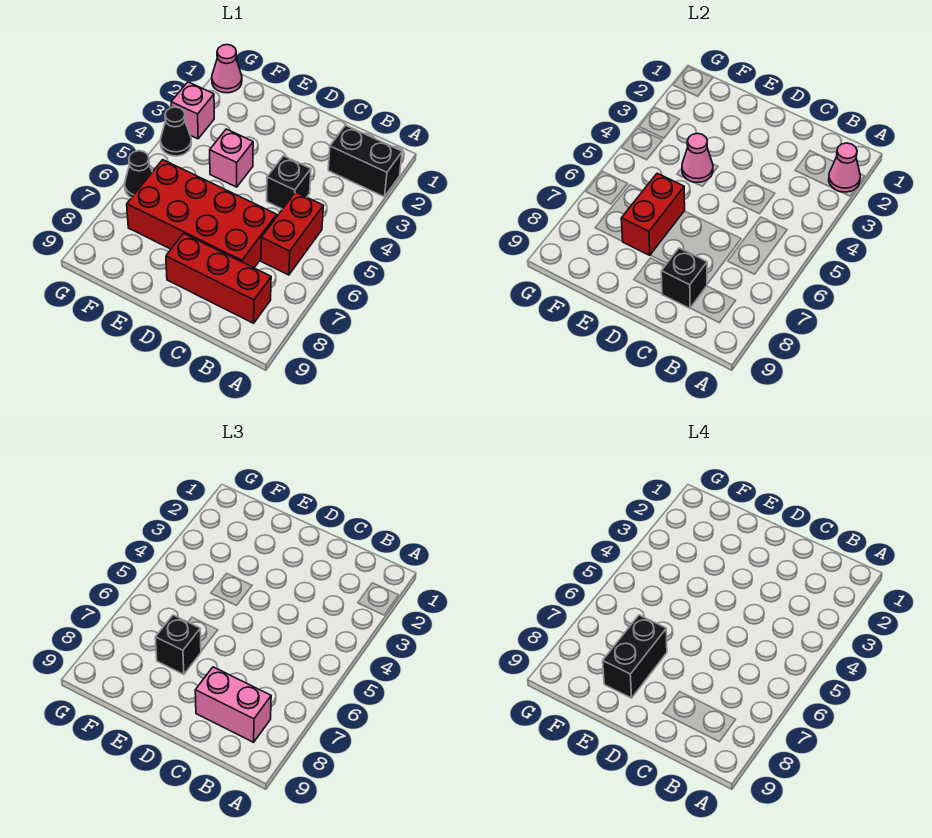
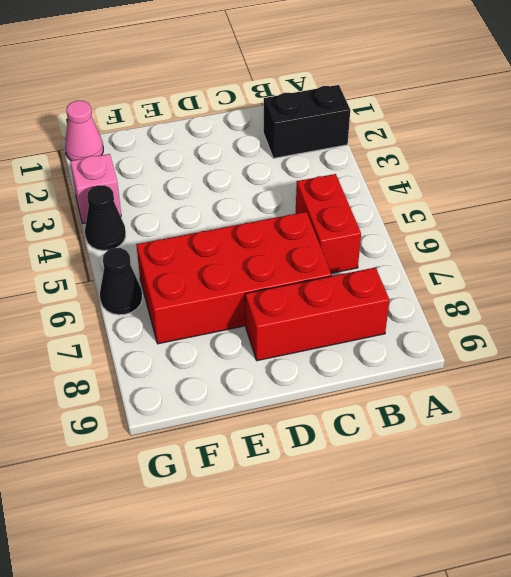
none -> black 1x1 brick [267,156,311,209]
none -> pink 1x1 brick [210,129,253,187]
none -> pink 1x1 cone [829,143,860,192]

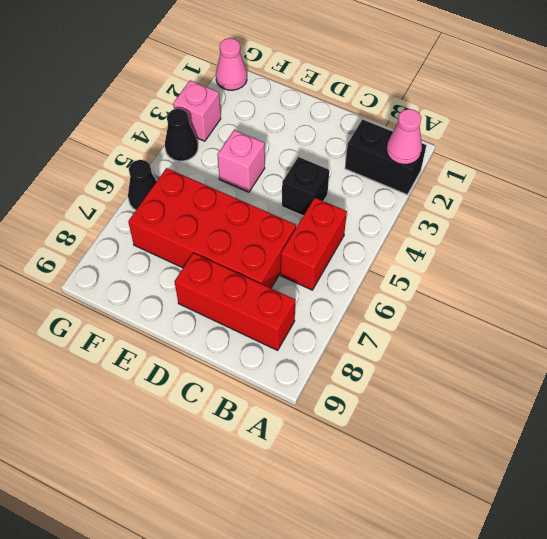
none -> black 1x1 brick [661,248,707,308]
none -> pink 1x1 cone [682,133,713,182]
none -> red 1x2 brick [621,173,685,255]

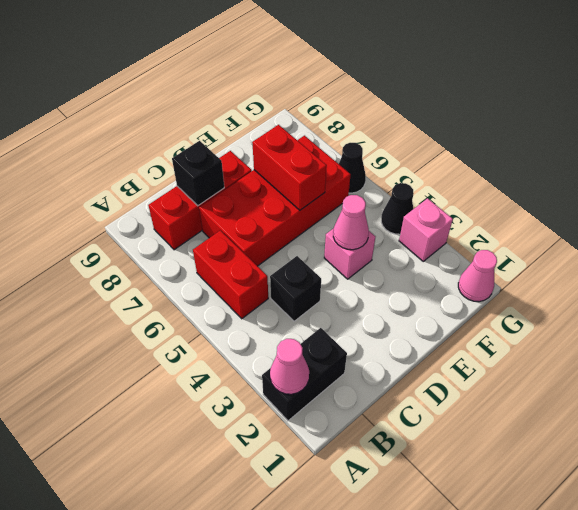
none -> pink 1x2 brick [195,667,271,742]
none -> black 1x1 brick [155,615,201,674]
none -> black 1x2 brick [603,615,667,698]

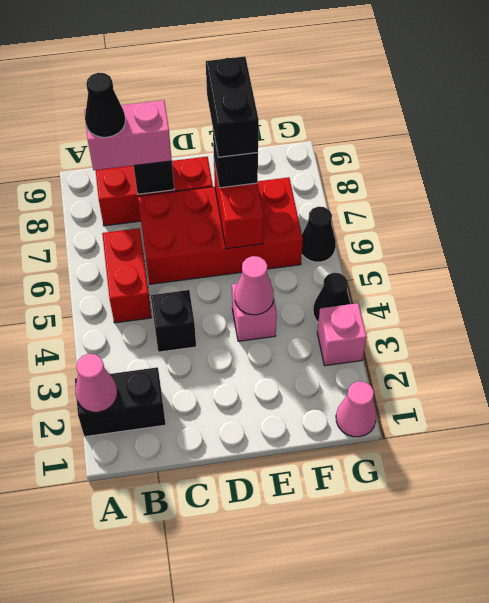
black 1x1 cone [85,73,125,137] -> none

